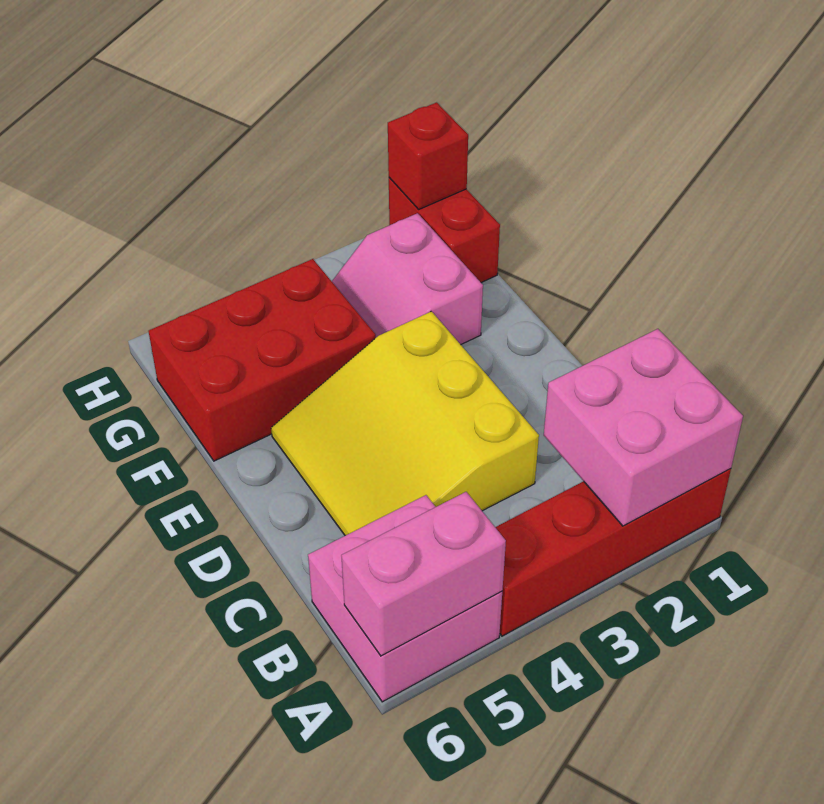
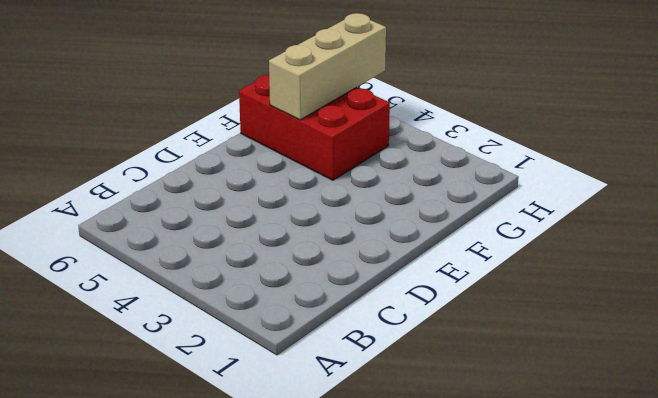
tan 1x3 brick [269,13,386,120] -> none
none -> red 1x4 brick [495,469,731,636]
none -> pink 2x2 brick [308,495,502,702]

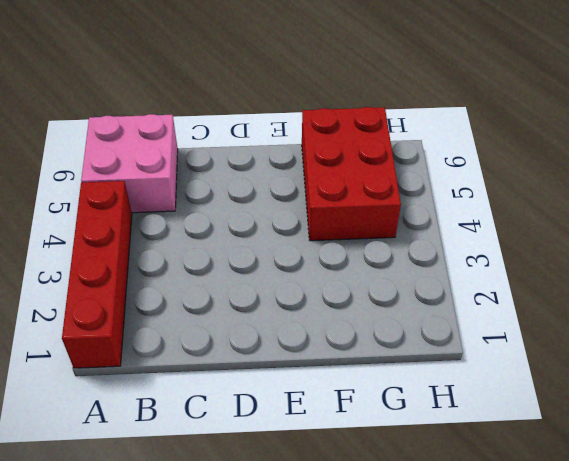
none -> yellow 3x3 slope [271,311,539,536]
none -> pink 2x2 slope [332,213,483,345]

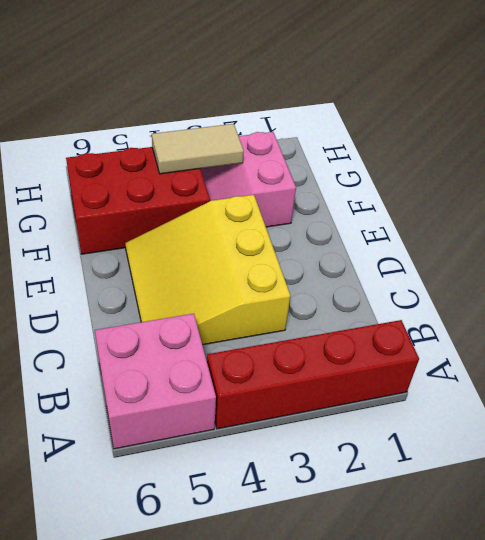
tan 1x2 tile [152,124,244,174] -> none
none -> red 1x2 brick [389,178,500,283]
none -> pink 2x2 brick [544,329,743,526]

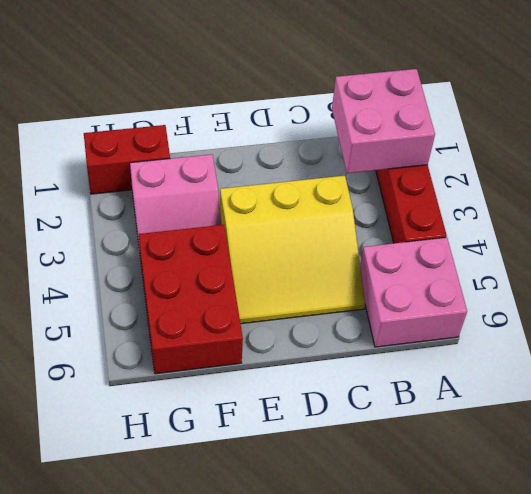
none -> pink 1x2 brick [341,492,506,656]
none -> red 1x1 brick [388,102,468,210]

